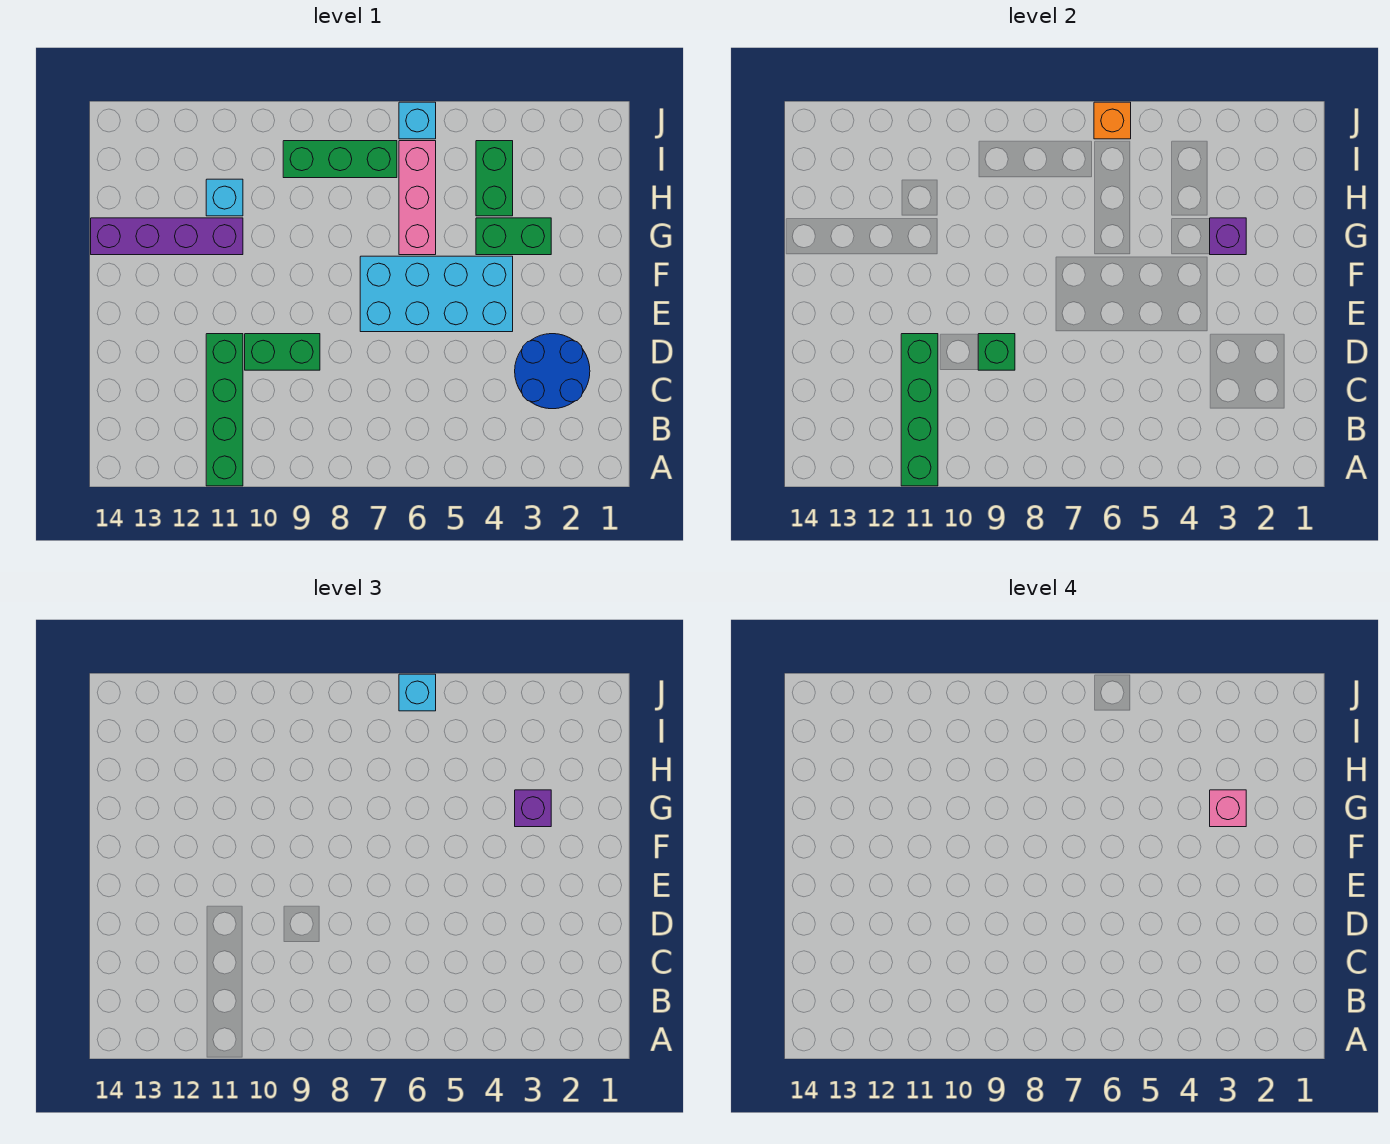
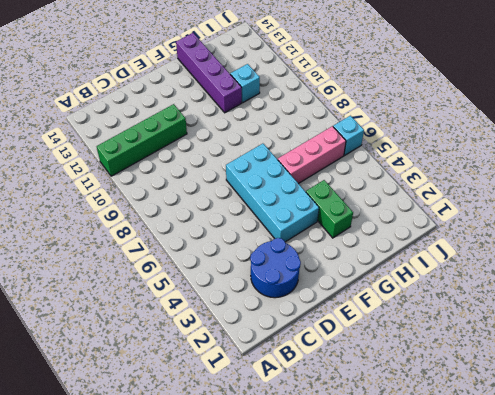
none -> green 1x2 brick [245,334,320,370]
none -> green 1x2 brick [476,141,513,216]
none -> green 1x3 brick [283,141,397,178]

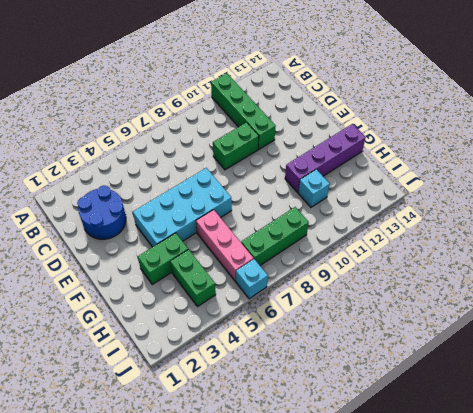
none -> green 1x4 brick [901,334,938,486]
none -> green 1x1 brick [978,334,1015,370]
none -> purple 1x1 brick [1210,218,1246,255]

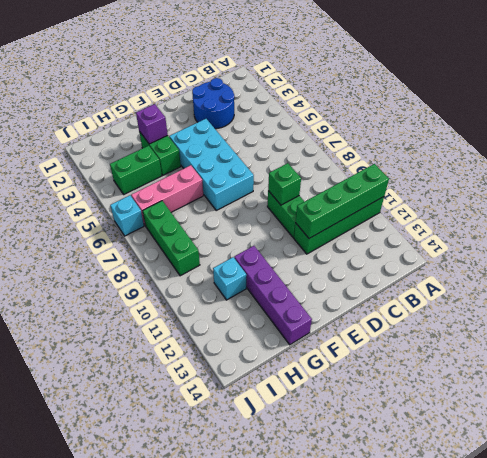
none -> orange 1x1 brick [1094,102,1131,139]
none -> purple 1x1 brick [515,790,551,827]
none -> cyan 1x1 brick [399,674,436,711]

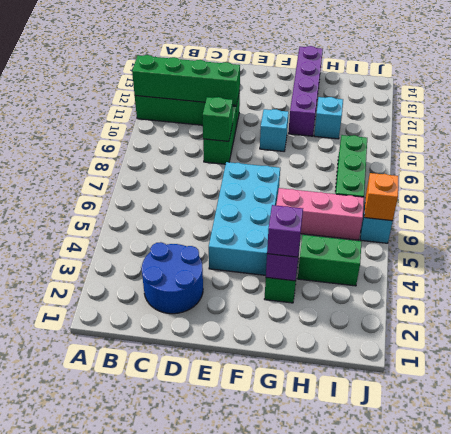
cyan 1x1 brick [260,109,289,151] -> cyan 1x1 brick moved to [399,674,436,711]
none -> pink 1x1 brick [1210,790,1246,827]

